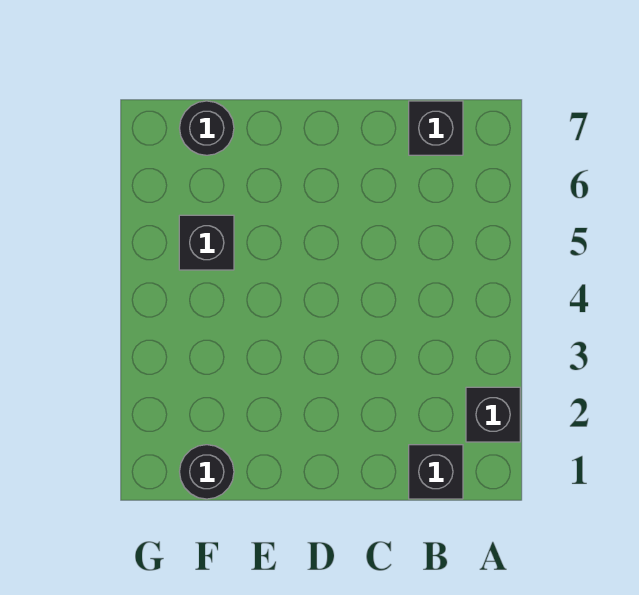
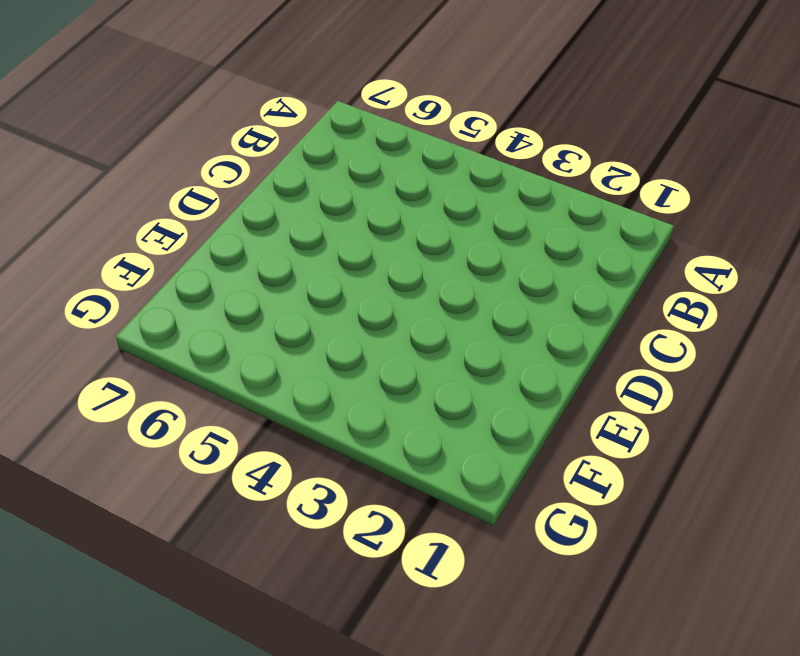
none -> black 1x1 brick [466,387,520,442]
none -> black 1x1 brick [409,445,463,499]

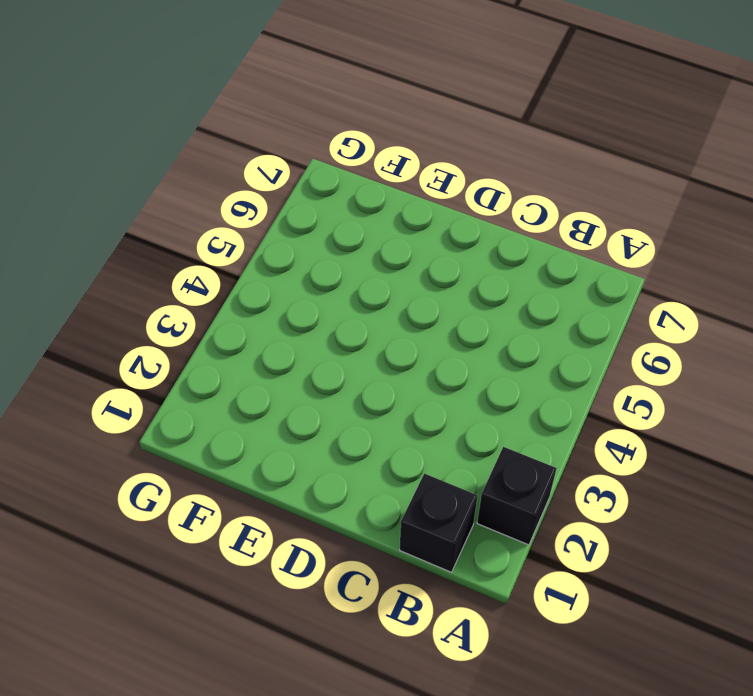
none -> black 1x1 brick [409,101,463,155]
none -> black 1x1 round brick [180,445,234,499]

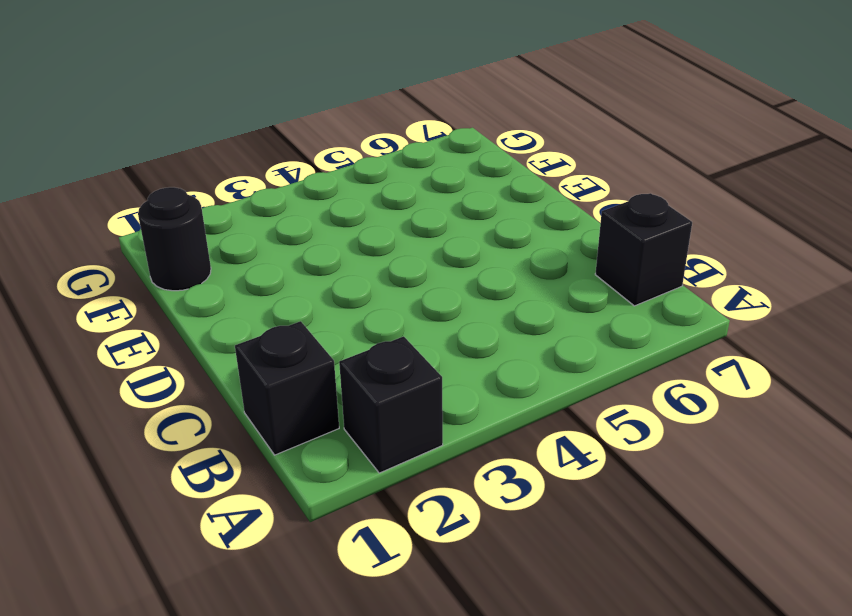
none -> black 1x1 brick [179,215,234,270]
none -> black 1x1 round brick [180,101,234,155]

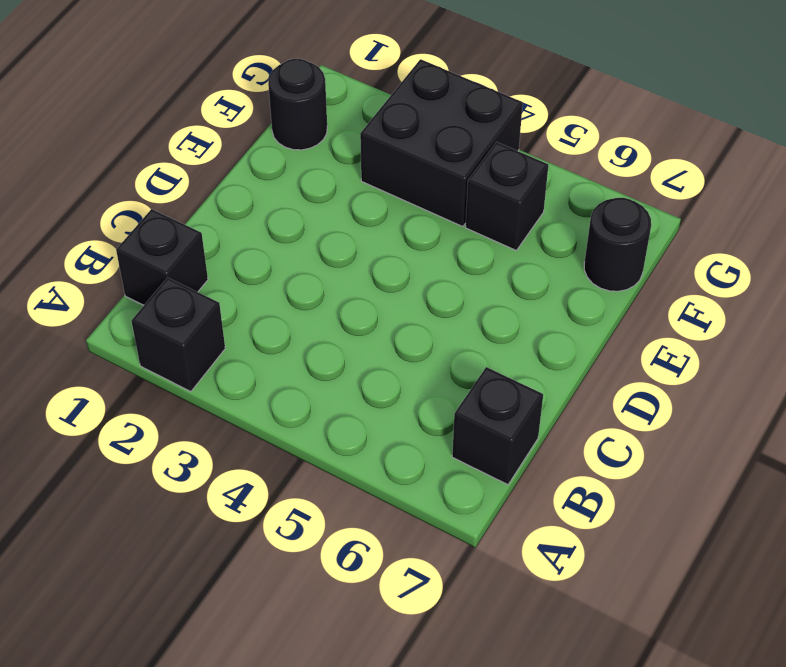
black 2x2 brick [360,59,523,227] -> none

